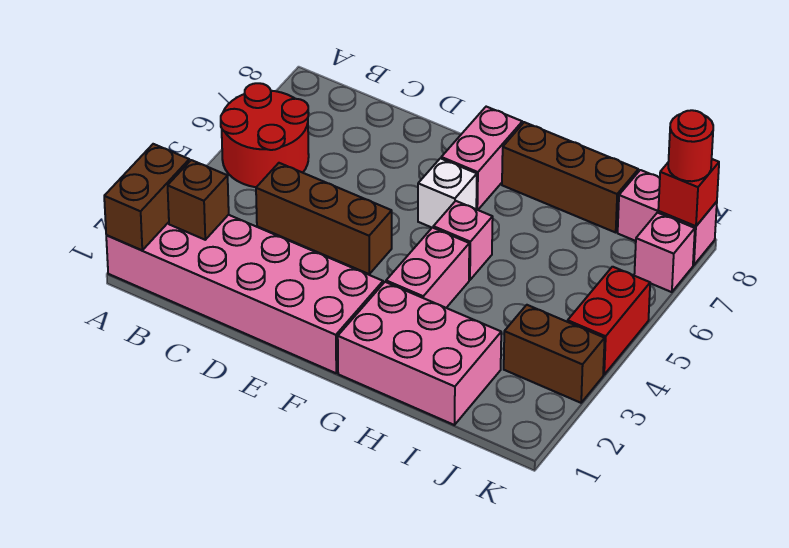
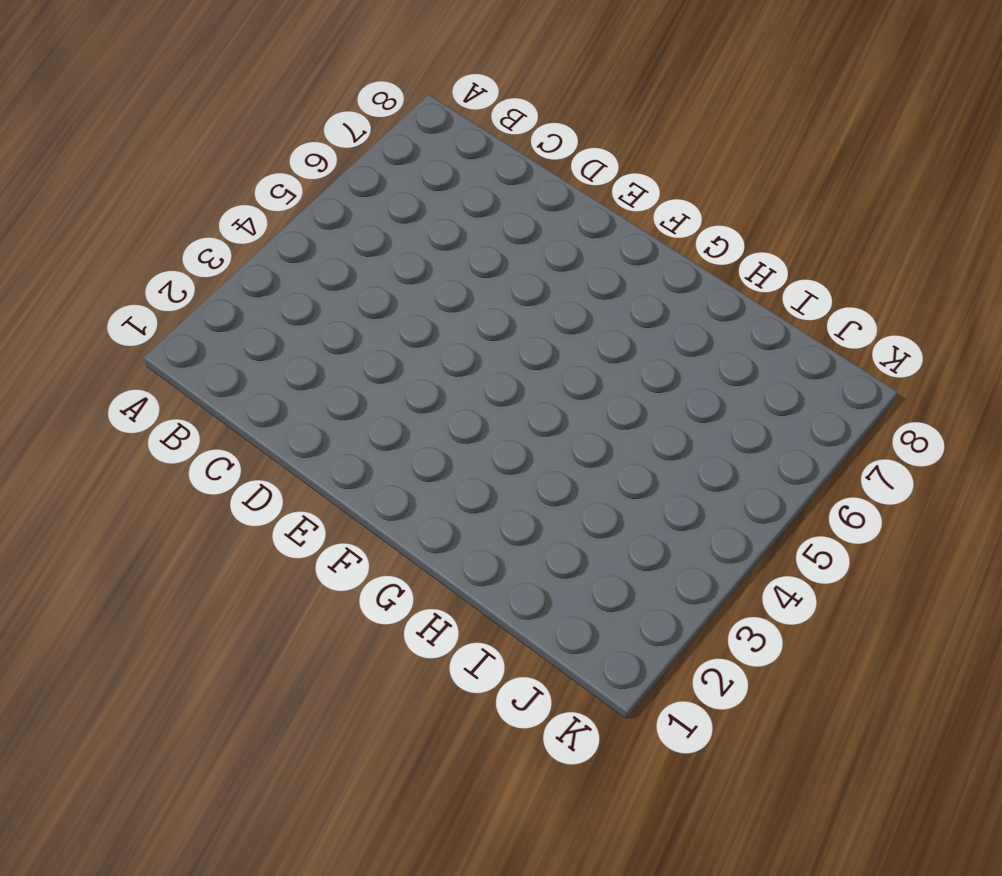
none -> pink 2x6 brick [106,215,383,373]
none -> red 2x2 round brick [221,83,309,187]
none -> brown 1x3 brick [256,163,392,274]

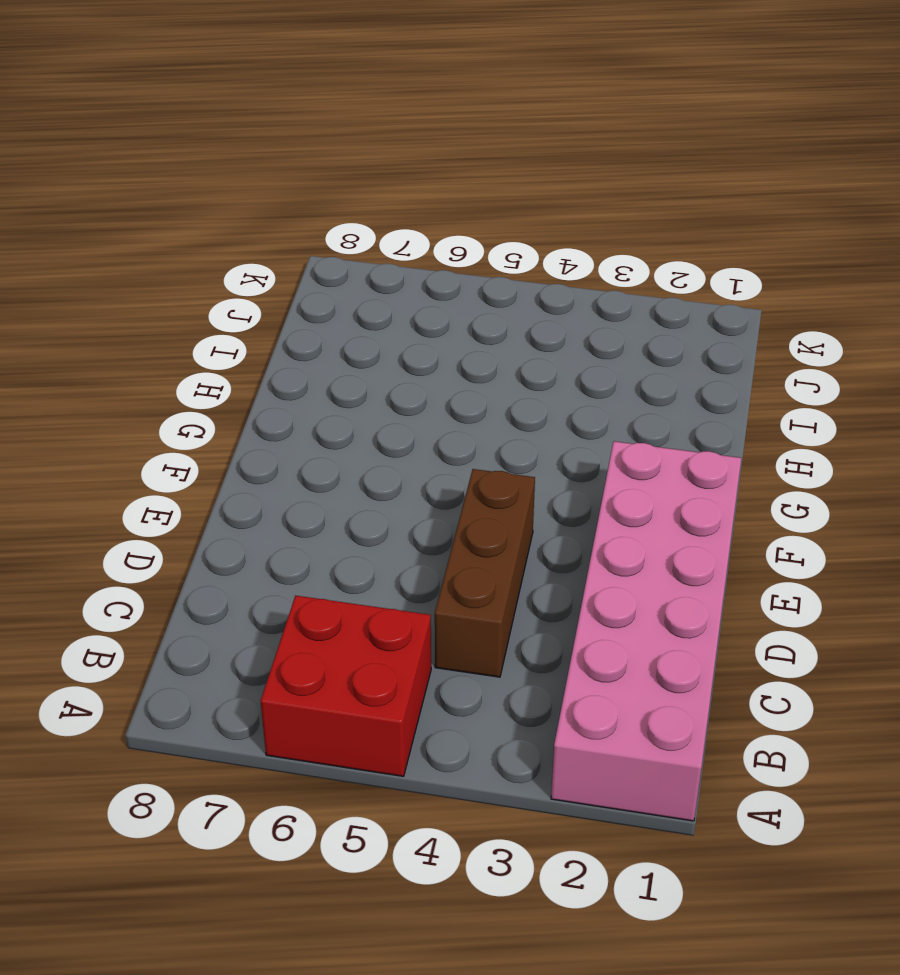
red 2x2 brick [261,596,431,776] -> red 2x2 round brick [221,83,309,187]
none -> white 1x1 brick [418,158,477,228]
none -> pink 1x2 brick [441,107,522,210]
none -> pink 2x3 brick [338,282,501,425]

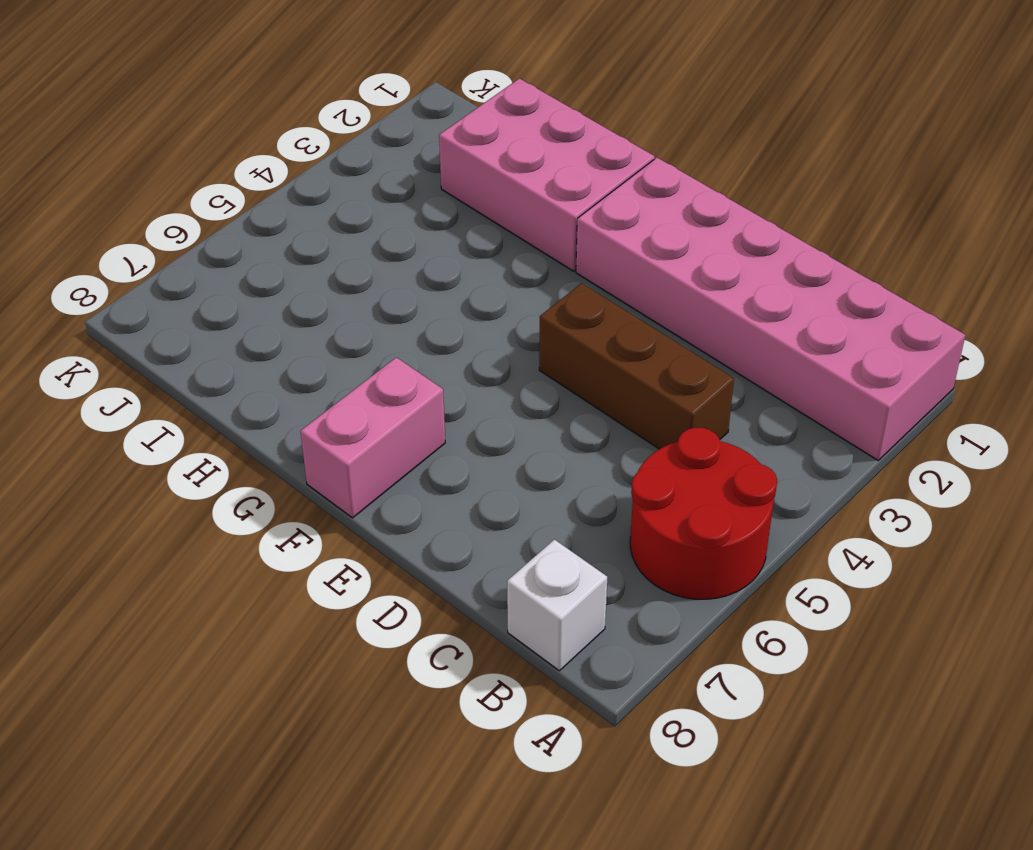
white 1x1 brick [507,540,607,671] -> white 1x1 brick moved to [418,158,477,228]
none -> pink 1x2 brick [386,228,469,308]
none -> pink 1x1 brick [433,201,493,280]
none -> brown 1x3 brick [502,122,638,232]

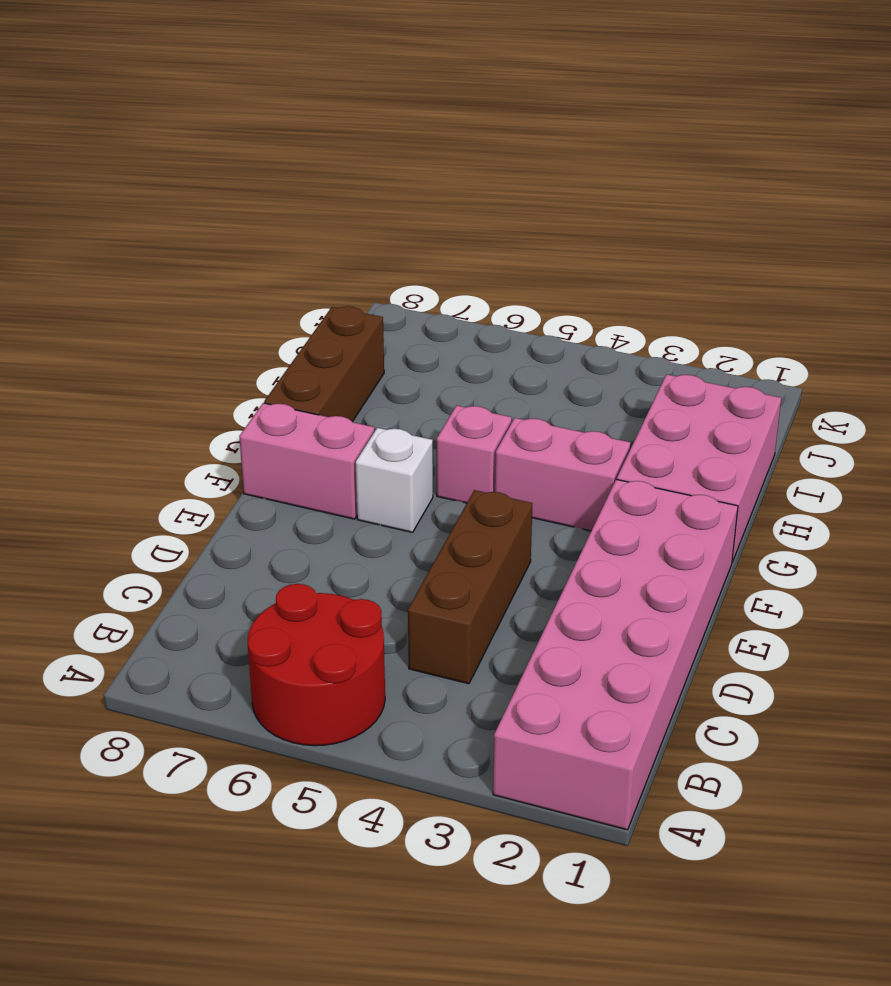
none -> brown 1x2 brick [504,305,605,403]
none -> pink 1x2 brick [618,170,717,265]
none -> red 1x2 brick [568,267,650,375]

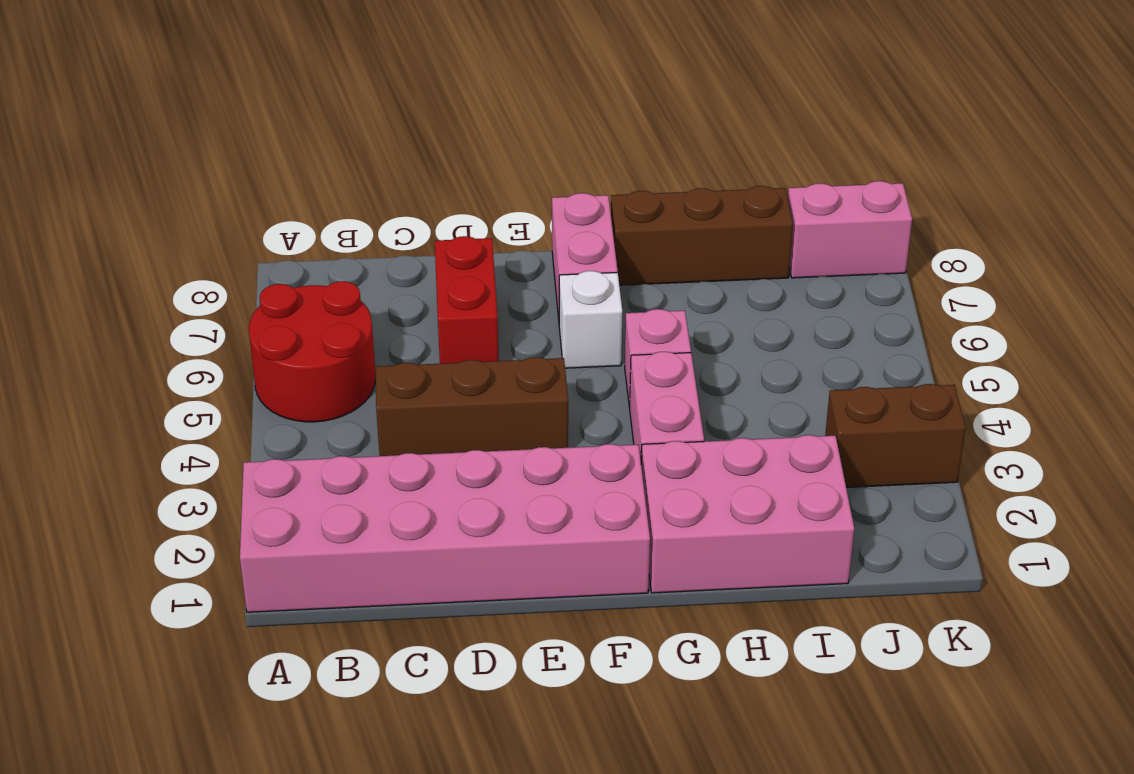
red 1x2 brick [435,236,499,364] -> red 1x2 brick moved to [568,267,650,375]
none -> pink 1x1 brick [634,213,695,292]
none -> brown 1x2 brick [104,144,189,250]
none -> brown 1x1 brick [168,160,229,240]

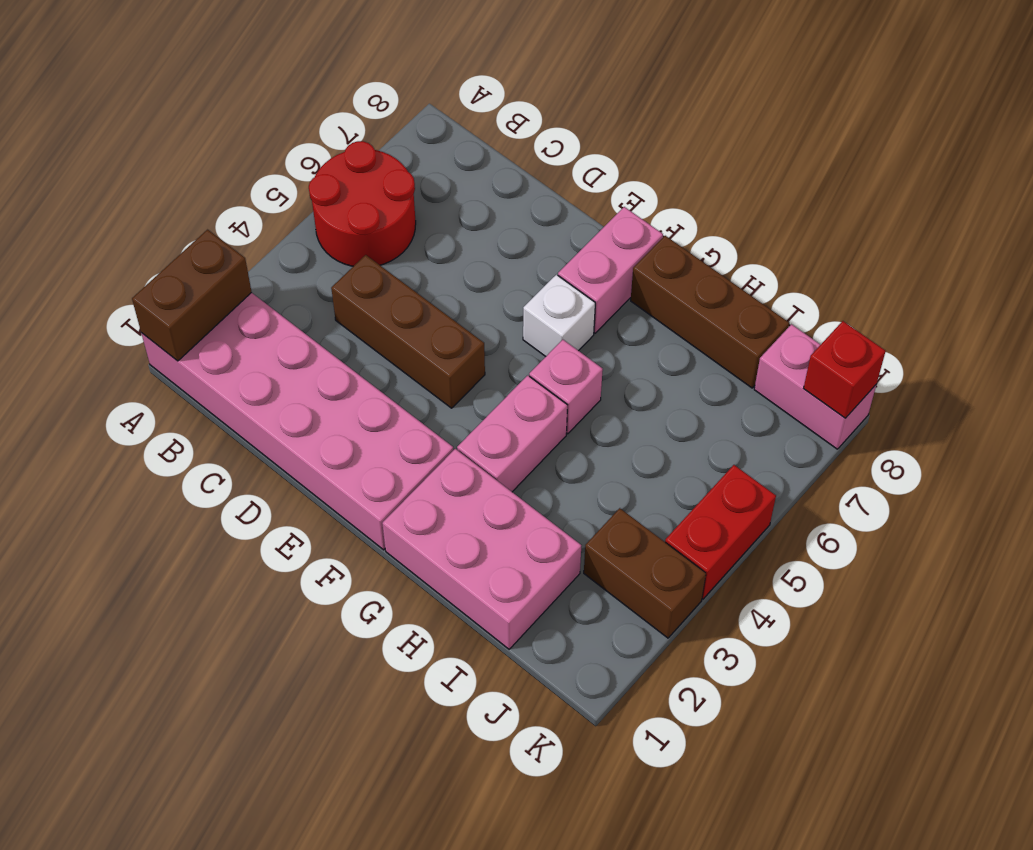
none -> pink 1x1 brick [634,213,695,292]
none -> brown 1x1 brick [168,160,229,240]
none -> red 1x1 round brick [668,110,713,181]

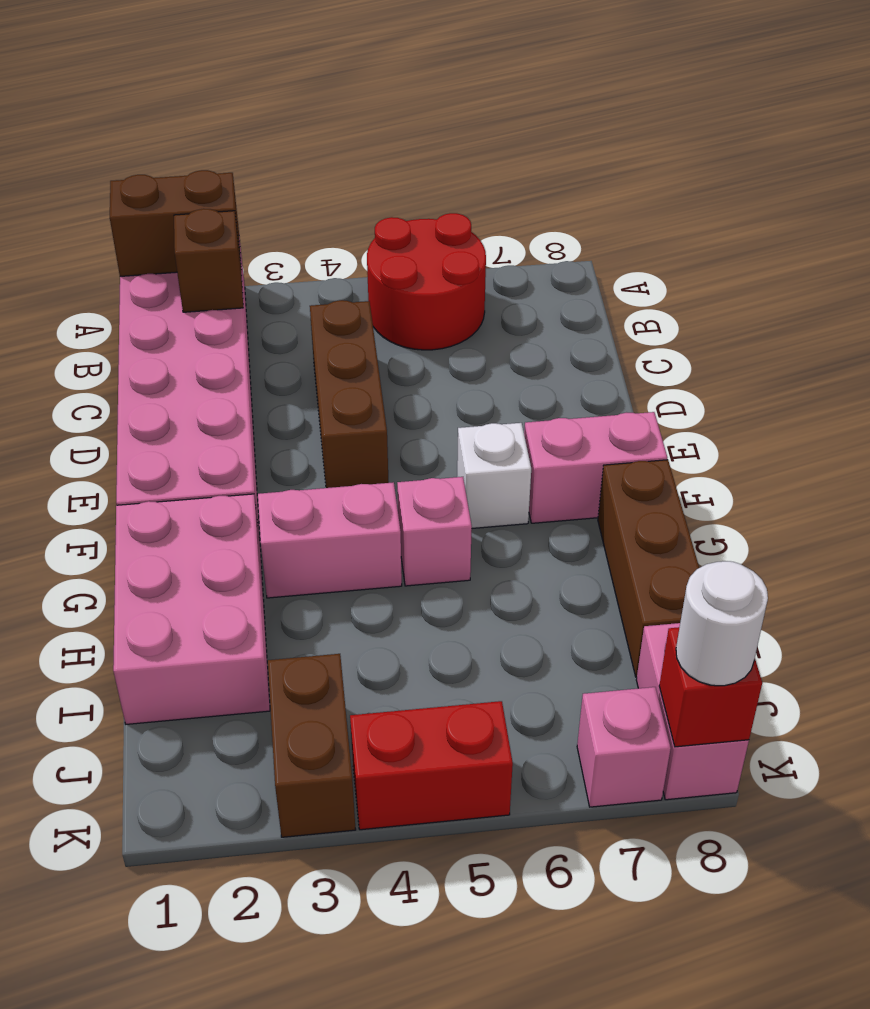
white 1x1 round brick [676,561,768,686] -> red 1x1 round brick [668,110,713,181]

